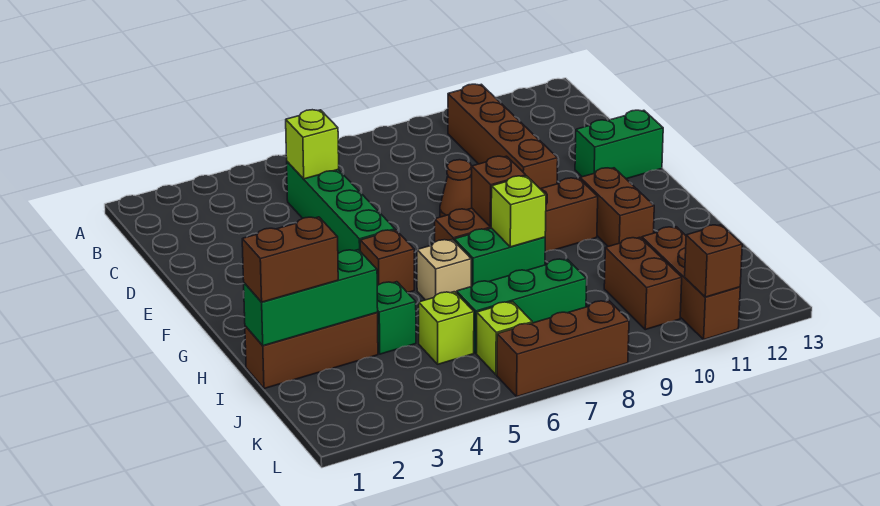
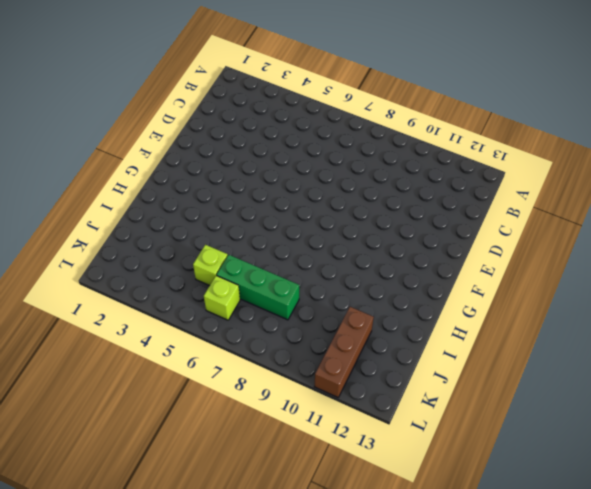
none -> brown 1x4 brick [448,84,558,189]
none -> green 1x4 brick [287,162,395,253]
none -> brown 1x1 cone [440,160,472,217]

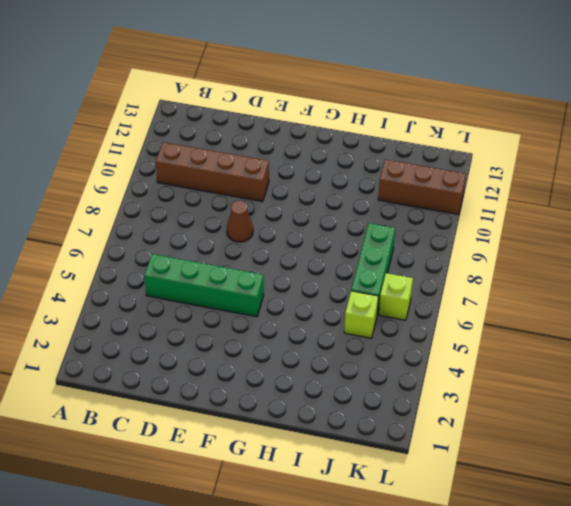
none -> green 1x2 brick [575,110,663,179]
none -> brown 1x1 brick [360,230,414,293]
none -> brown 1x4 brick [435,178,598,252]

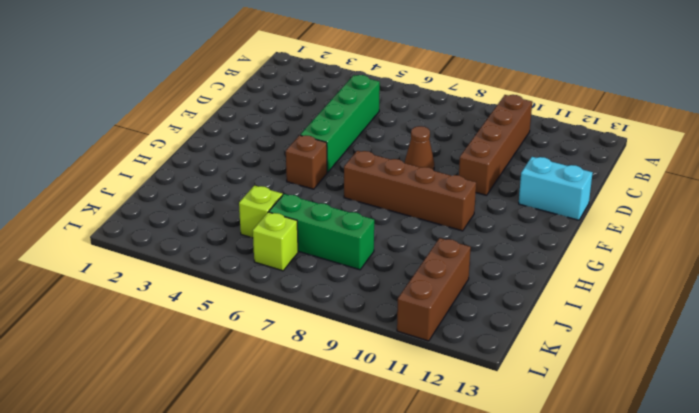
cyan 1x2 brick [519,157,593,220] -> green 1x2 brick [575,110,663,179]
none -> brown 1x2 brick [580,168,654,246]
none -> tan 1x1 brick [417,239,471,300]
none -> green 1x2 brick [454,228,545,286]

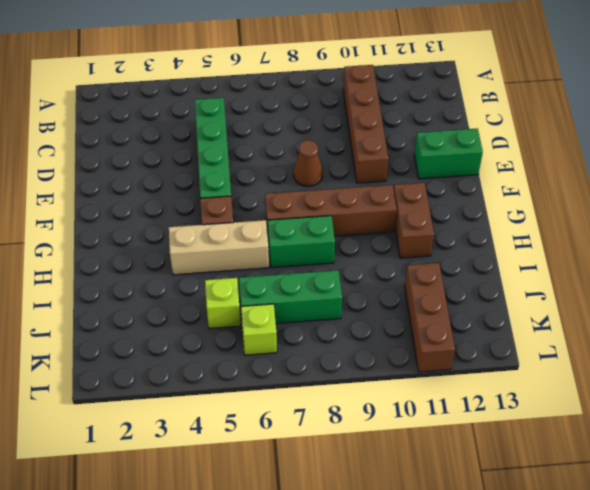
tan 1x3 brick [169,220,269,275] -> tan 1x1 brick [417,239,471,300]
none -> brown 1x3 brick [245,313,378,389]
none -> green 1x1 brick [377,282,416,354]
none -> brown 1x2 brick [604,237,682,330]

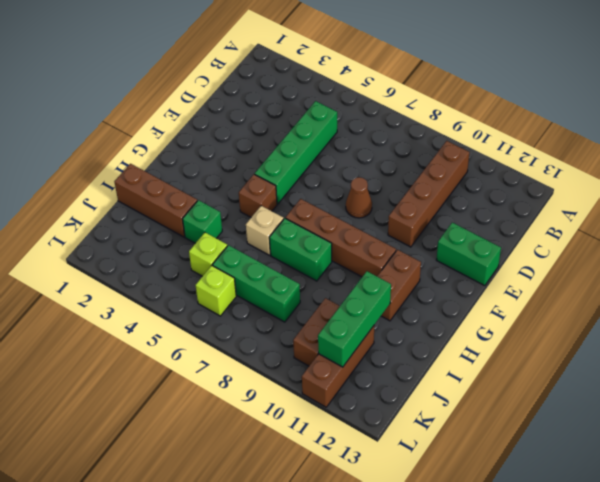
green 1x3 brick [318,271,391,367] -> green 1x3 brick turned to [244,250,378,346]
none -> brown 1x3 brick [497,300,629,397]
none -> lime 1x1 brick [286,110,339,179]
none -> brown 1x1 brick [472,156,526,227]

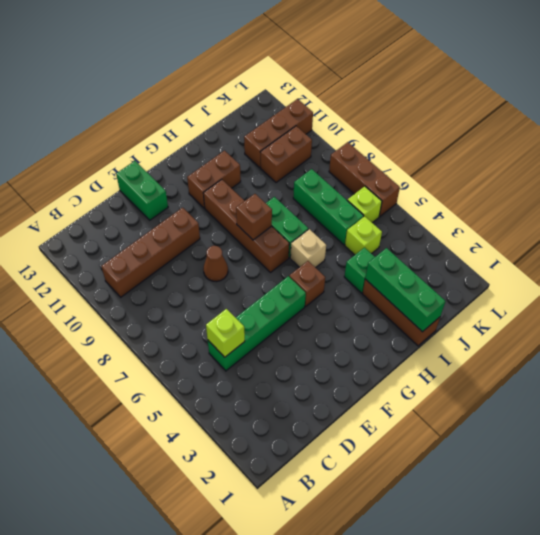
none -> lime 1x1 brick [491,176,546,247]
none -> brown 1x1 brick [685,225,742,297]
none -> brown 1x2 brick [242,217,338,302]

